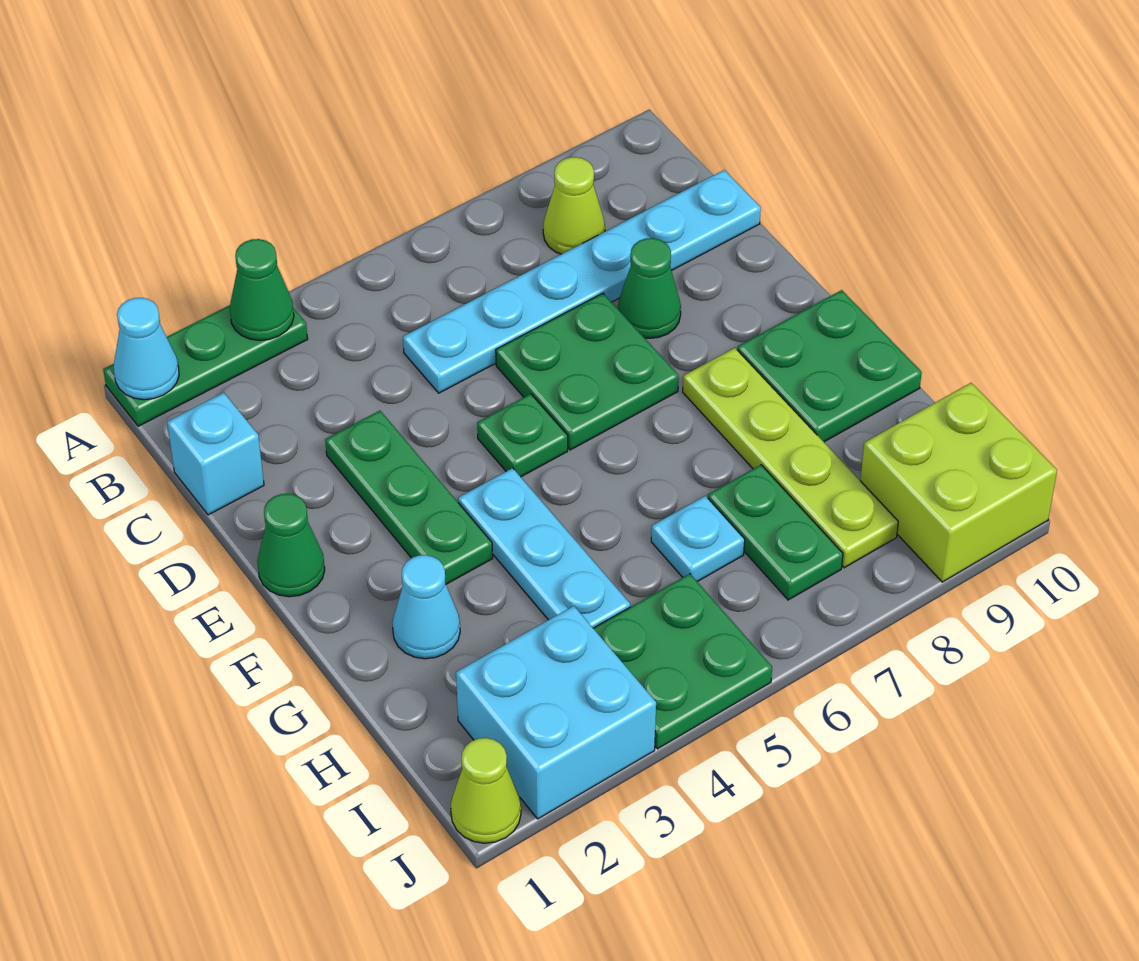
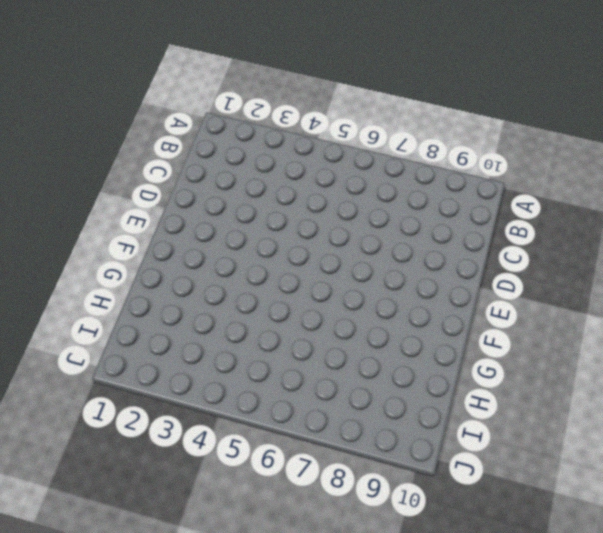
none -> green 1x3 plate [103,305,308,426]
none -> lime 1x1 cone [543,157,605,254]
none -> cyan 1x1 brick [167,393,264,515]

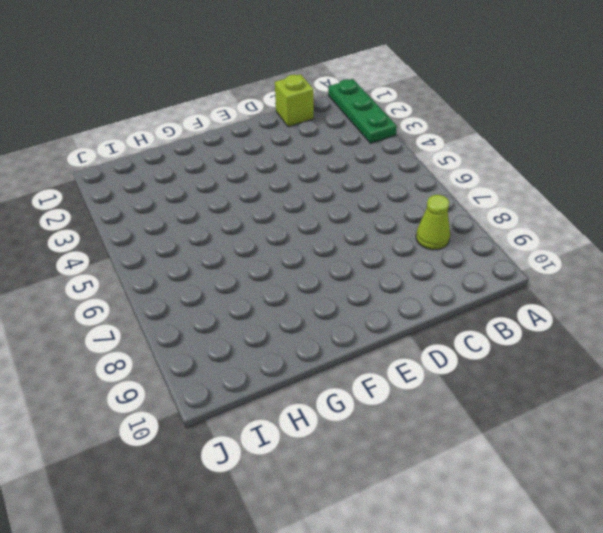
lime 1x1 brick [275,74,314,127] -> cyan 1x1 brick [167,393,264,515]
none -> cyan 1x6 plate [403,170,761,393]
none -> green 1x3 plate [325,411,493,584]
none -> green 2x2 plate [496,293,679,450]

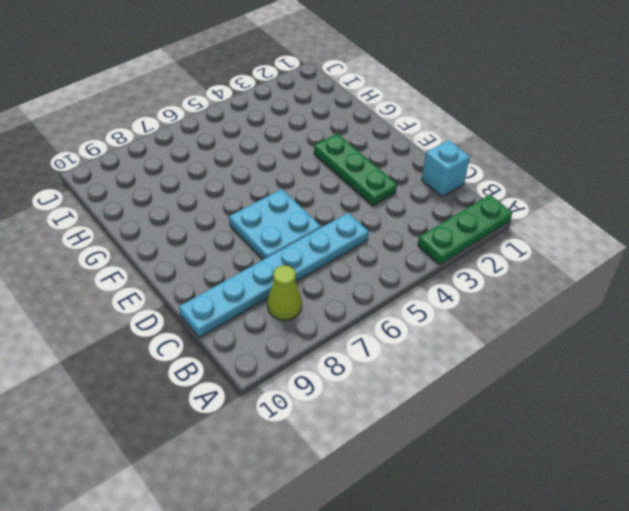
cyan 2x2 plate [229,189,321,260] -> green 2x2 plate [496,293,679,450]
none -> green 1x1 cone [618,238,681,338]
none -> green 1x1 cone [257,494,325,597]
none -> green 1x1 plate [477,394,568,477]

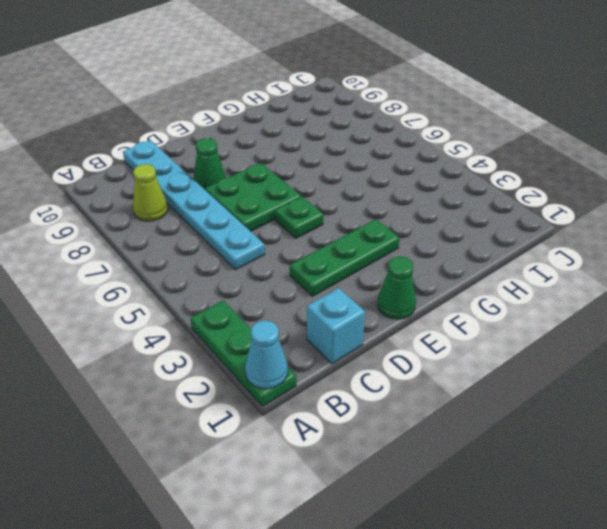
none -> cyan 1x3 plate [458,468,630,628]
none -> lime 1x4 plate [683,348,898,568]
none -> green 2x2 plate [737,290,922,442]

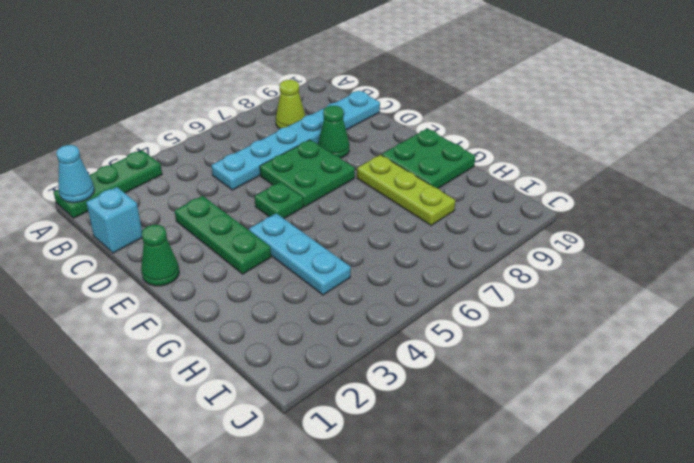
lime 1x3 plate [357,155,455,225] -> lime 1x4 plate [683,348,898,568]
none -> cyan 1x1 cone [392,555,460,659]
none -> cyan 1x1 plate [651,496,745,582]
none -> green 1x2 plate [708,465,843,600]

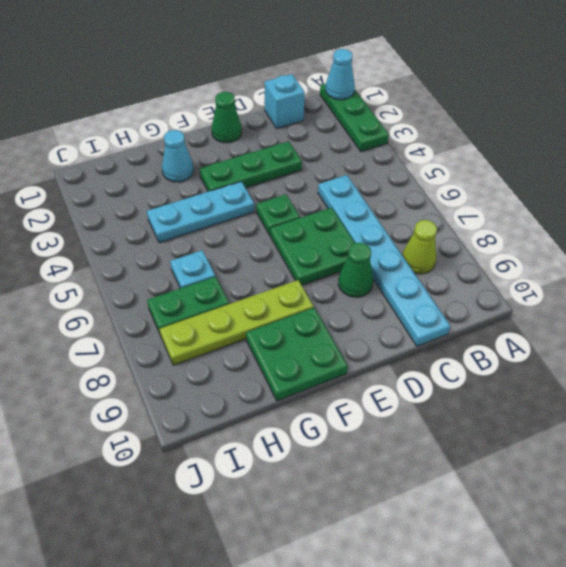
none -> cyan 2x2 brick [456,606,656,819]
none -> green 2x2 plate [593,574,772,749]
none -> lime 2x2 brick [860,383,1057,582]

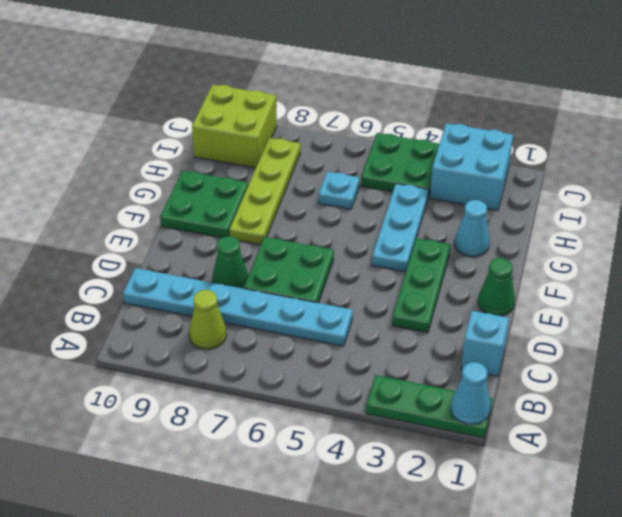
none -> green 1x1 plate [477,394,568,477]
none -> green 1x2 plate [708,465,843,600]
none -> lime 1x1 cone [451,738,521,843]

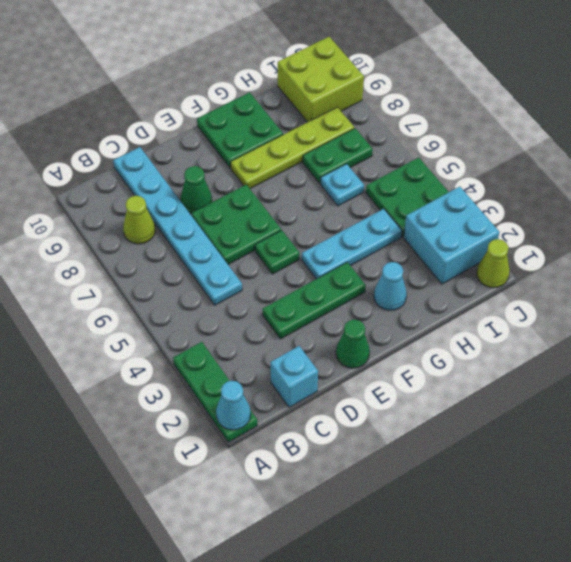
none -> green 1x1 cone [230,239,294,340]

